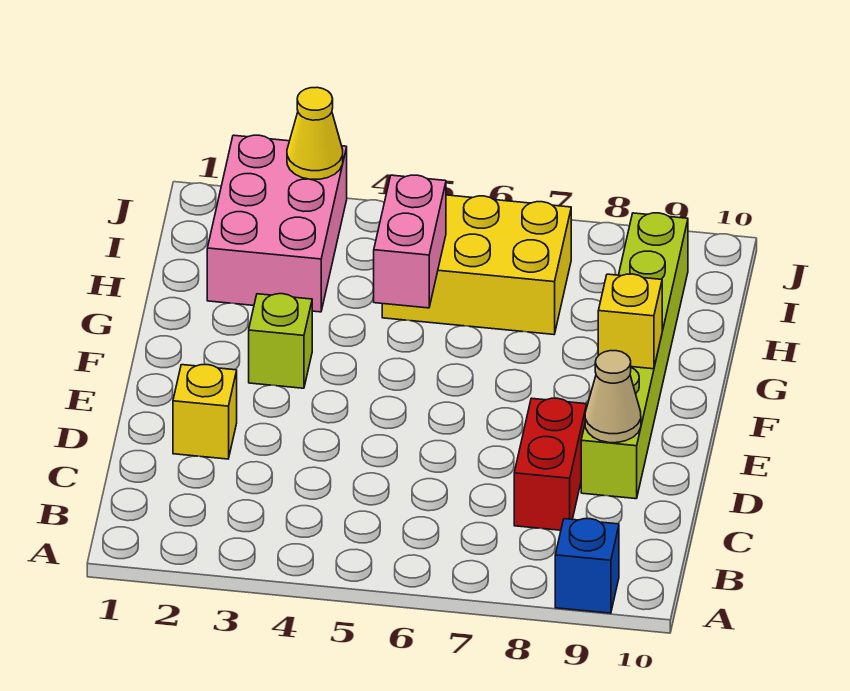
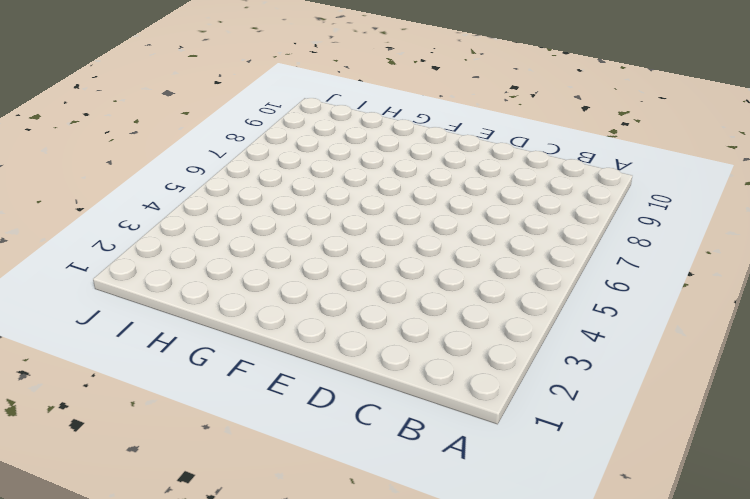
none -> blue 1x1 brick [555,519,619,613]
none -> red 1x2 brick [514,398,587,530]

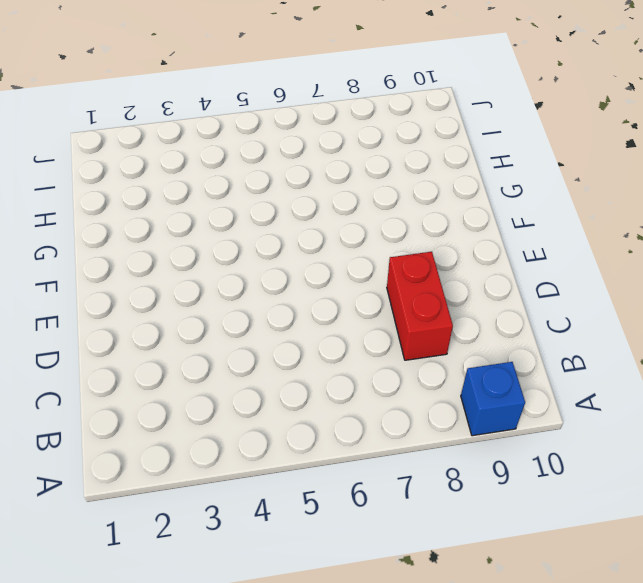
none -> yellow 1x1 brick [173,365,237,459]
none -> lime 1x6 brick [581,213,688,499]

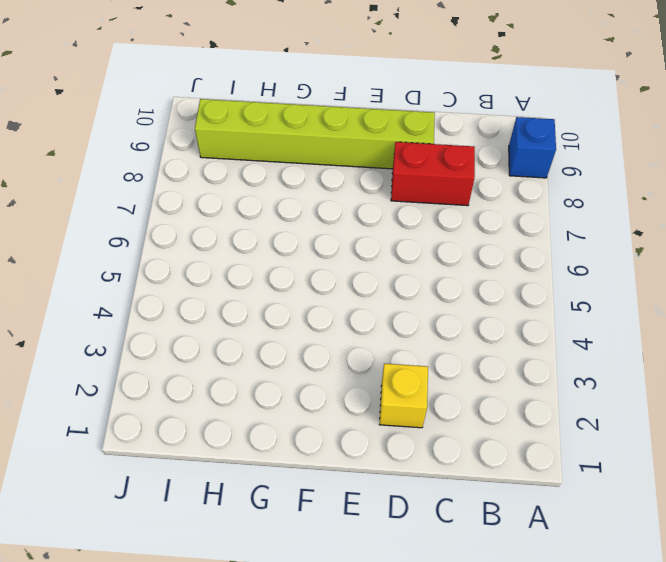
none -> lime 1x1 brick [249,294,312,388]
none -> pink 2x3 brick [207,135,347,312]

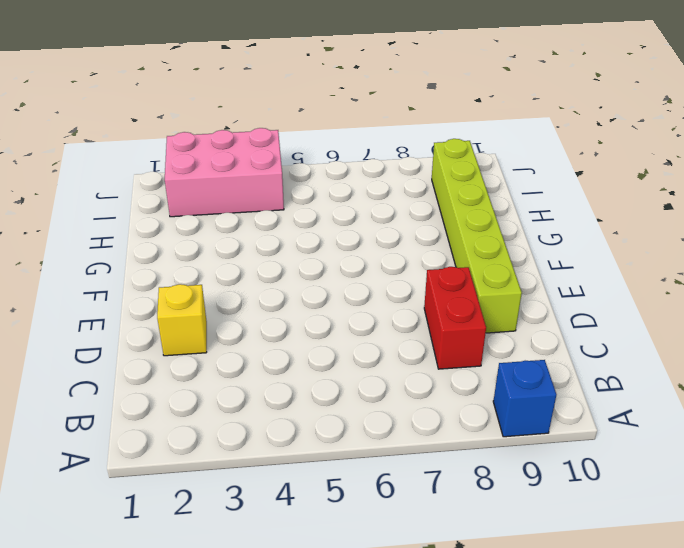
pink 2x3 brick [165,128,284,217] -> pink 2x3 brick turned to [207,135,347,312]
none -> lime 1x1 brick [249,294,312,388]
none -> yellow 2x3 brick [382,195,571,335]

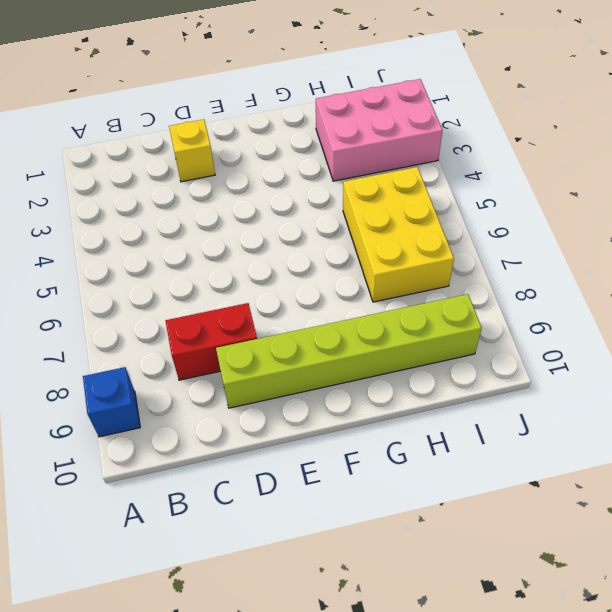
none -> lime 1x1 brick [249,294,312,388]
none -> tan 1x1 cone [585,351,641,443]

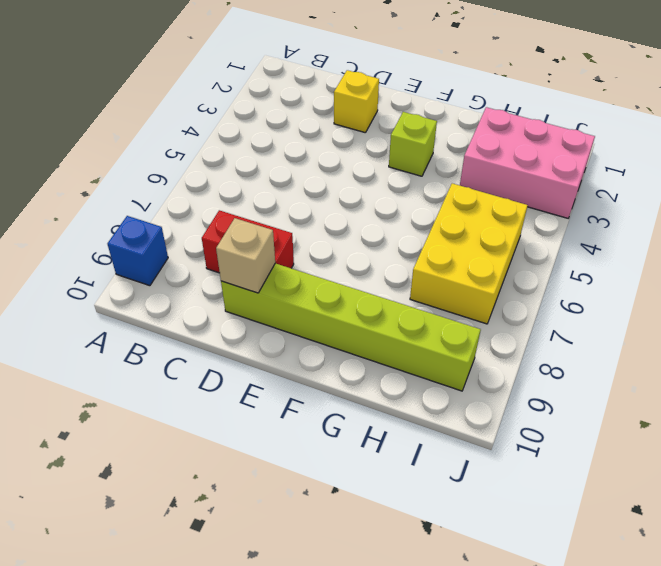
tan 1x1 brick [216,218,275,293] -> tan 1x1 cone [585,351,641,443]
none -> yellow 1x1 brick [598,274,662,369]
none -> pink 1x2 brick [374,175,446,308]

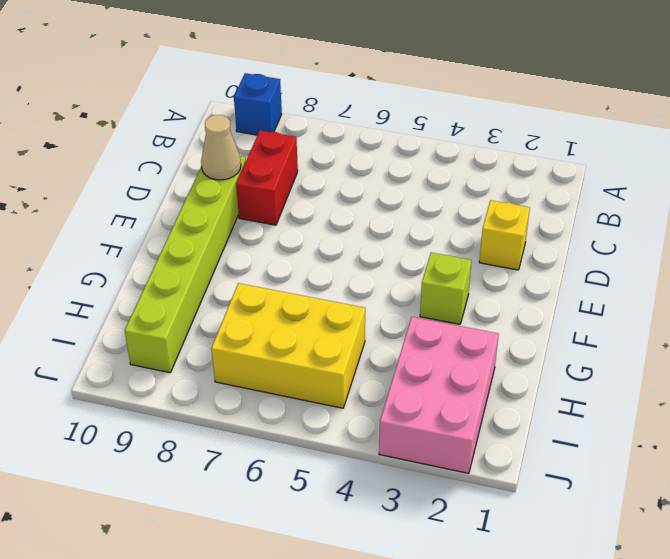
none -> yellow 1x1 brick [598,274,662,369]
none -> pink 1x2 brick [374,175,446,308]

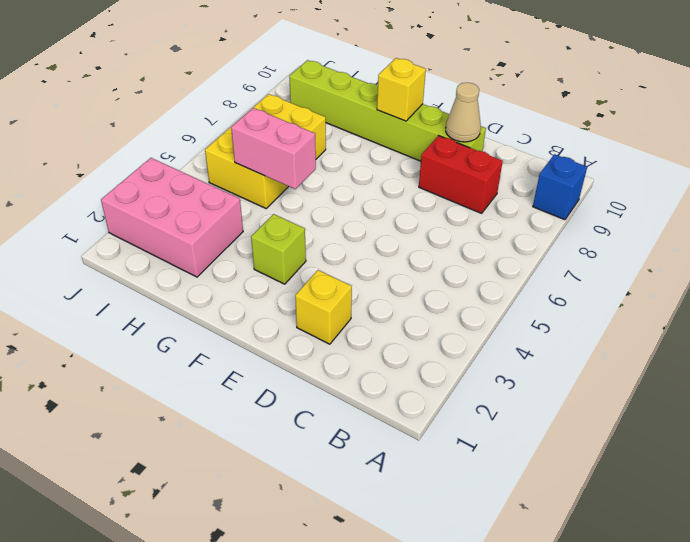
none -> yellow 1x1 cone [287,87,343,179]

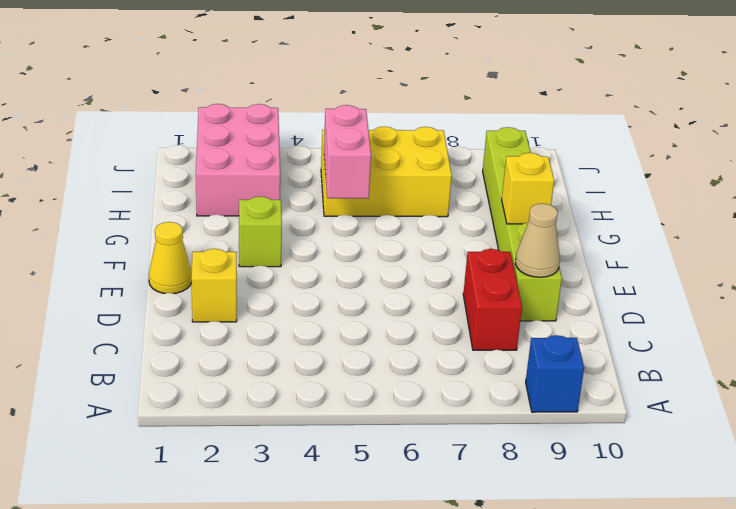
yellow 1x1 cone [149,222,192,294] -> yellow 1x1 cone moved to [287,87,343,179]

